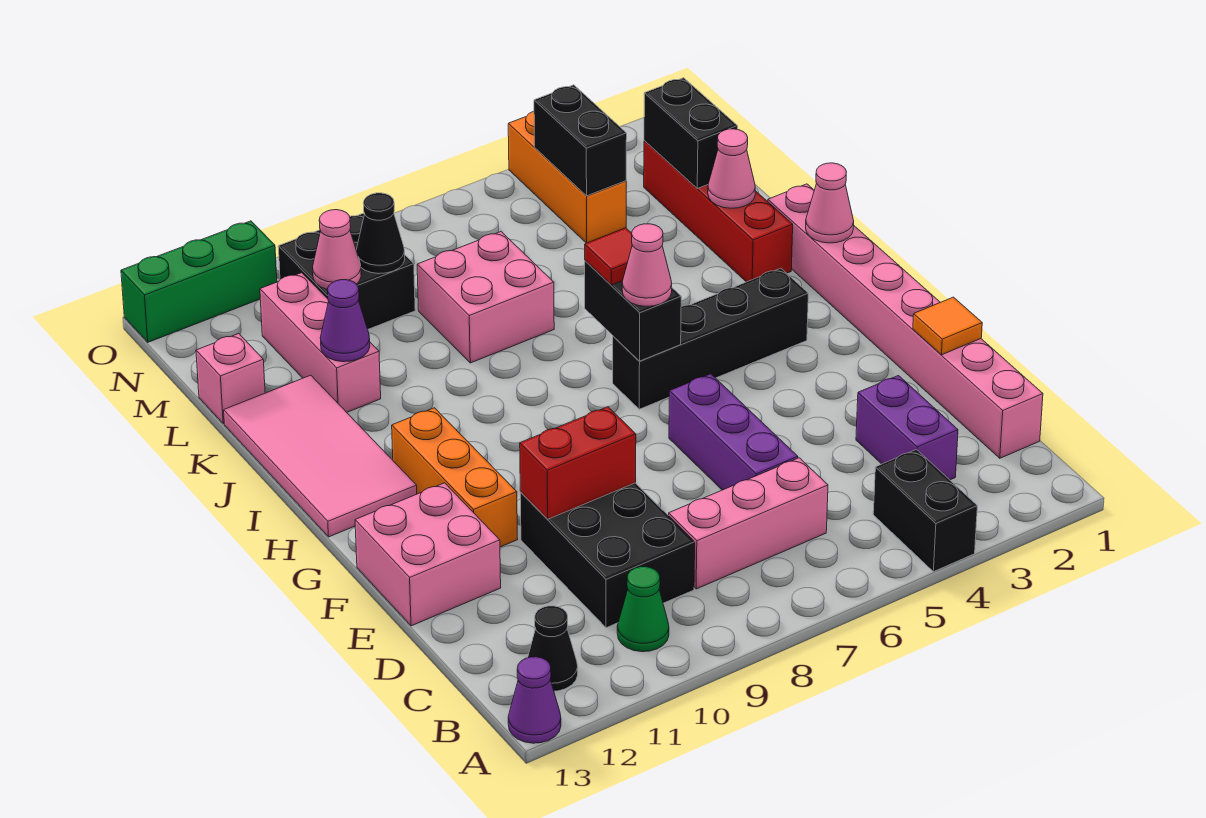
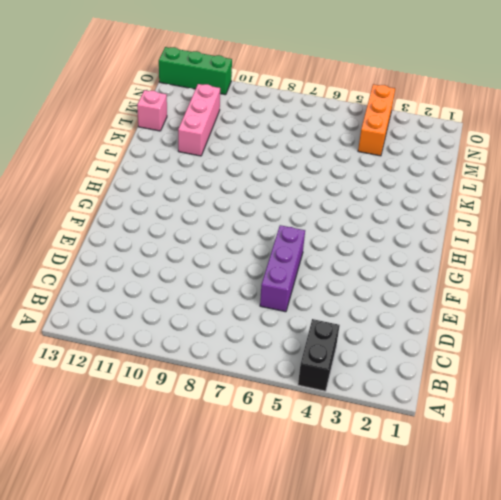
none -> purple 1x1 cone [508,657,561,743]
none -> green 1x1 cone [617,567,669,652]
none -> black 1x1 cone [528,606,578,691]
none -> pink 1x8 brick [768,184,1043,458]

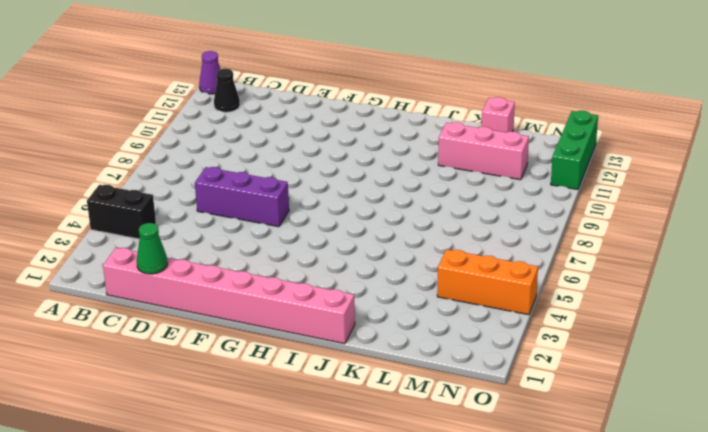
green 1x1 cone [137,223,168,274] -> green 1x1 cone moved to [617,567,669,652]
none -> purple 1x2 brick [856,376,958,480]
none -> pink 1x3 brick [669,458,828,589]
none -> black 2x3 brick [520,483,695,628]
none -> pink 2x2 brick [355,483,501,626]

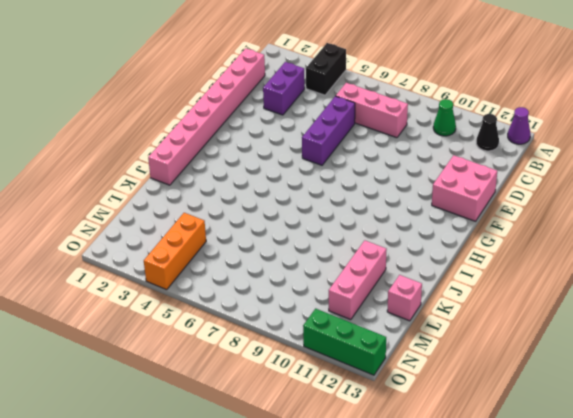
none -> black 2x3 brick [520,483,695,628]
none -> orange 1x3 brick [392,408,518,547]
none -> black 1x4 brick [613,268,808,409]
none -> pink 2x4 tile [224,375,417,537]

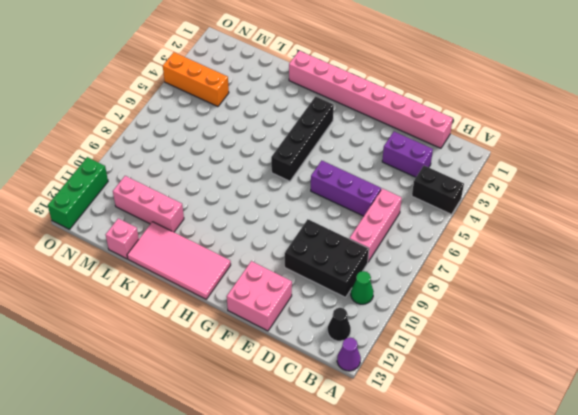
none -> orange 1x3 brick [392,408,518,547]
none -> red 1x4 brick [644,141,793,282]
none -> pink 2x2 brick [417,232,554,363]
none -> black 2x2 brick [278,214,415,329]

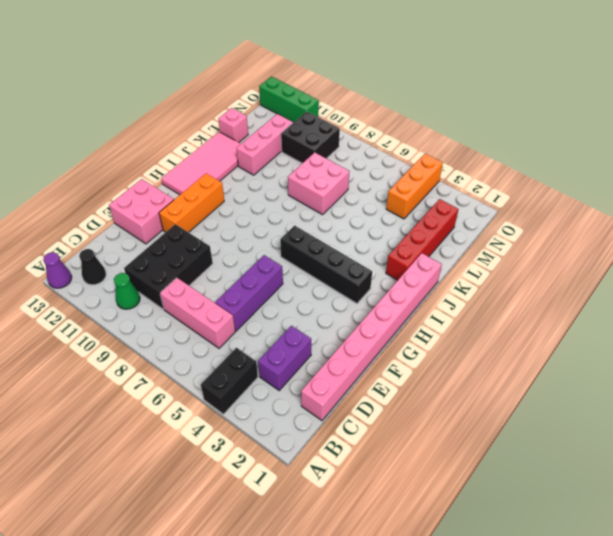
none -> orange 1x1 tile [913,297,982,355]
none -> red 1x2 brick [520,407,636,519]
none -> black 1x2 brick [585,261,681,361]
none -> pink 1x1 cone [806,163,854,243]

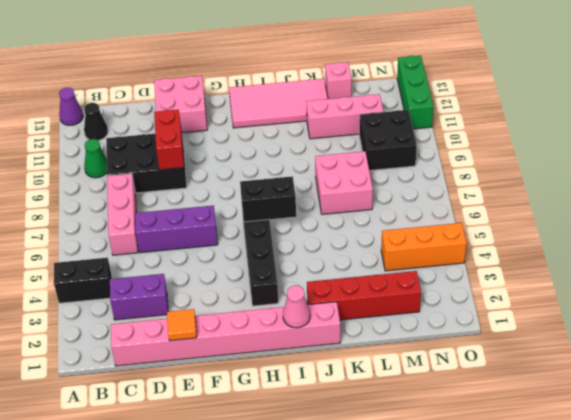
none -> orange 1x3 brick [392,408,518,547]
none -> pink 1x1 cone [708,129,755,208]
none -> purple 1x1 cone [320,280,370,362]
none -> black 1x2 brick [644,78,738,188]

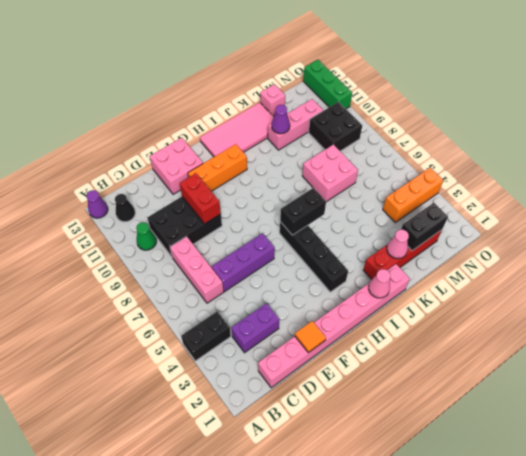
none -> black 1x2 brick [534,85,627,196]
none -> black 1x1 cone [356,193,405,274]
none -> pink 1x1 cone [313,210,361,289]
none -> pink 1x1 cone [622,224,672,306]

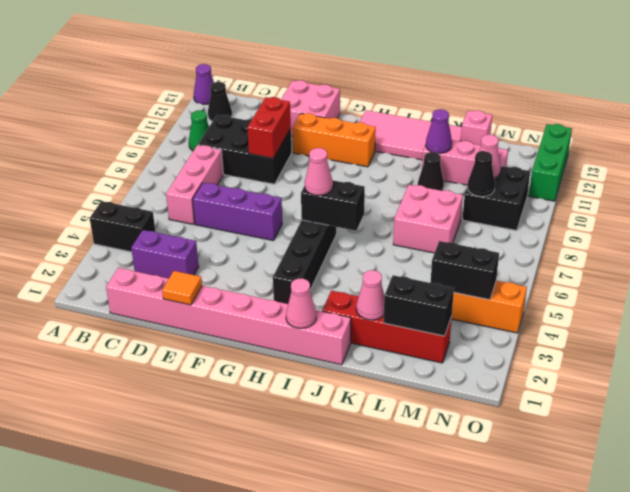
black 1x1 cone [418,152,444,191] -> none
none -> red 1x1 tile [585,228,632,285]

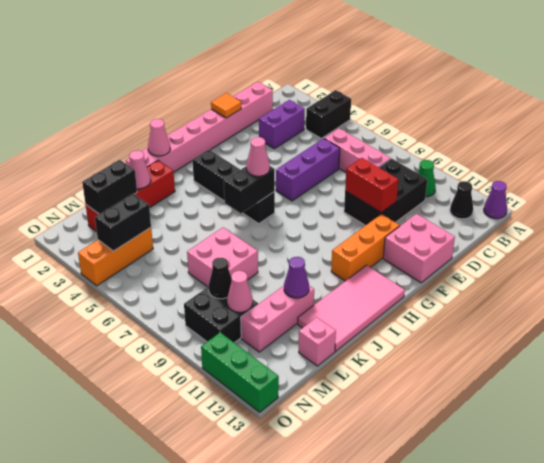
none -> red 1x1 tile [585,228,632,285]

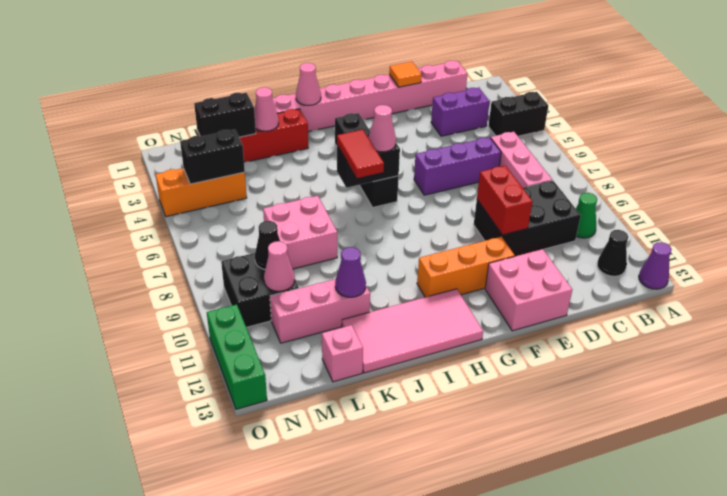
red 1x2 tile [337,130,384,178] -> red 1x1 tile [585,228,632,285]

